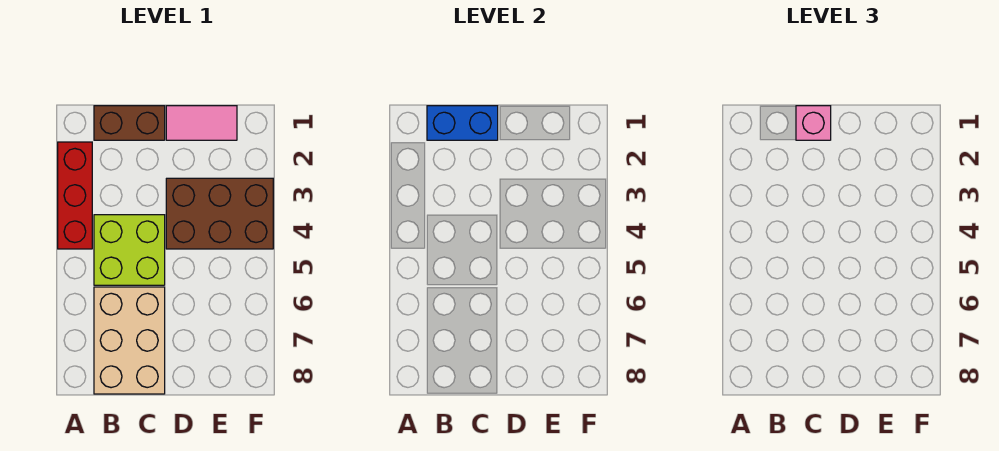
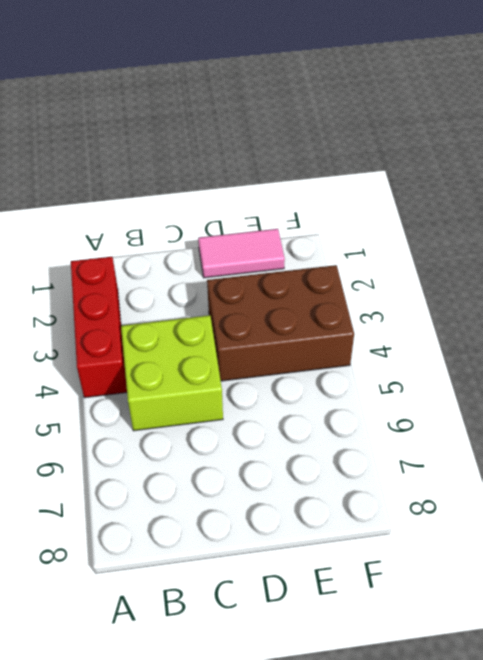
none -> brown 1x2 brick [94,106,165,140]
none -> tan 2x3 brick [94,287,165,394]

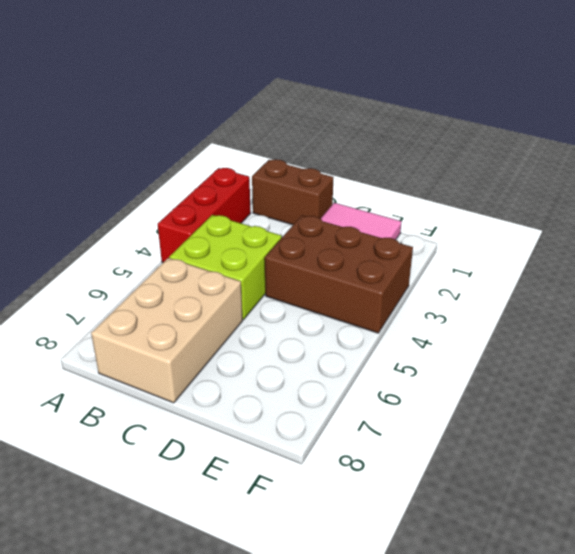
none -> blue 1x2 brick [427,106,498,140]
none -> pink 1x1 brick [796,106,831,140]

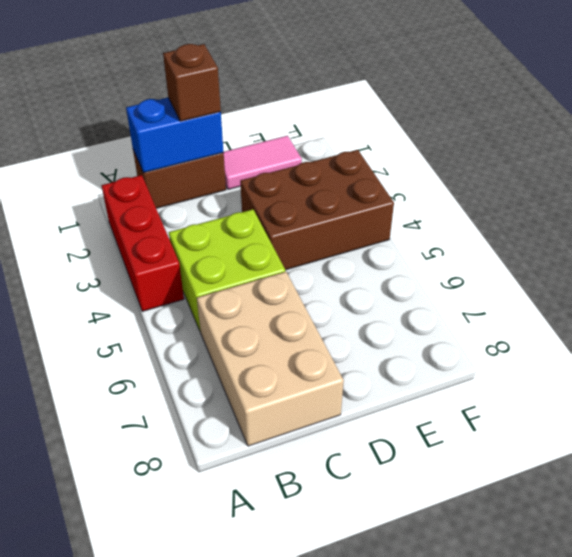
brown 1x1 brick [163,44,221,121] -> pink 1x1 brick [796,106,831,140]

